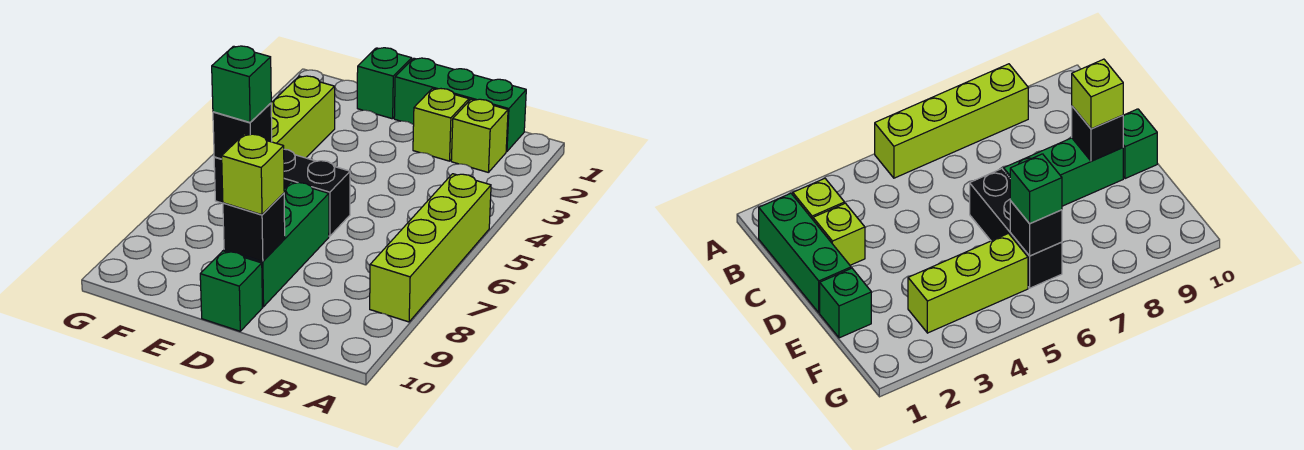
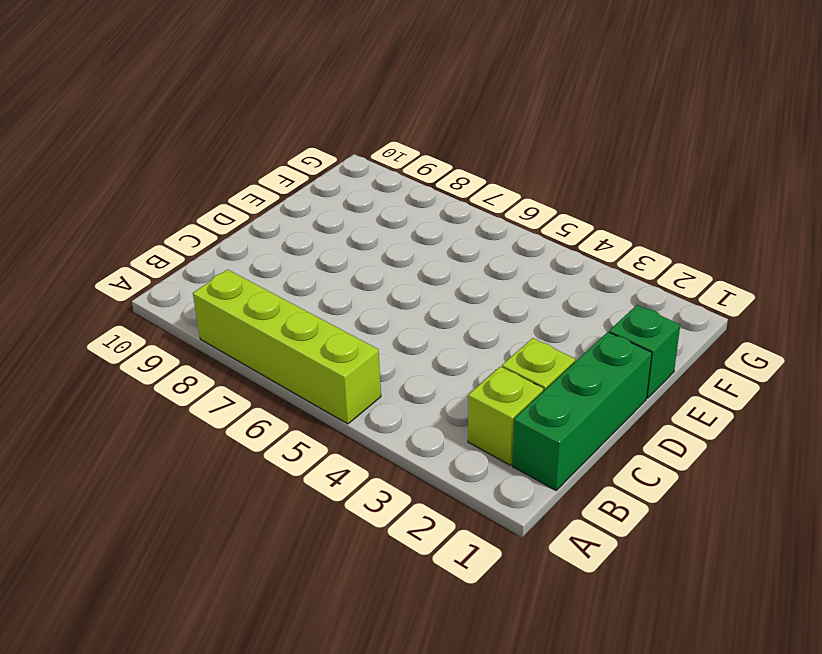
none -> black 1x3 brick [214,149,350,236]
none -> green 1x3 brick [224,182,329,307]
none -> green 1x1 brick [200,251,262,331]

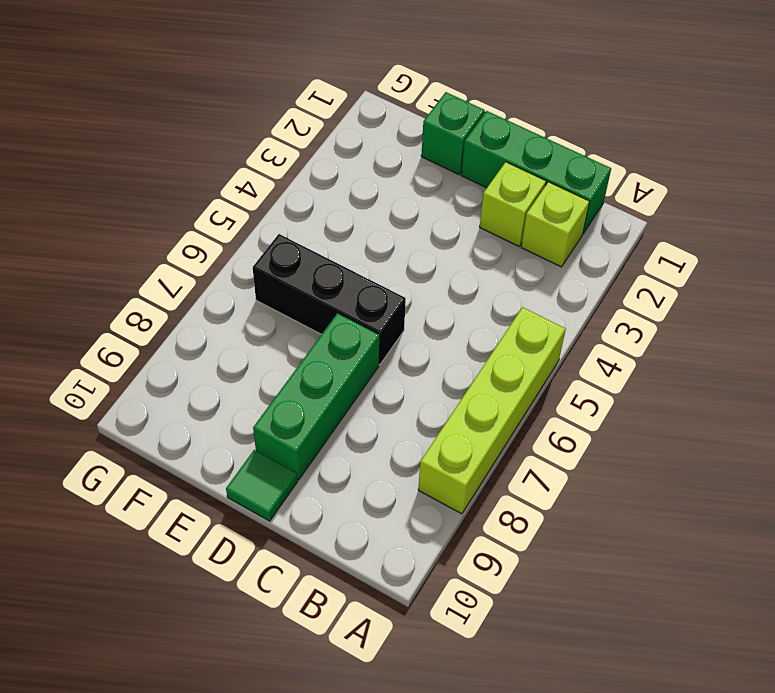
green 1x1 tile [226,450,297,521] -> green 1x1 brick [200,251,262,331]
none -> lime 1x3 brick [271,76,335,158]
none -> black 1x1 brick [223,193,285,261]
none -> black 1x1 brick [213,103,272,159]

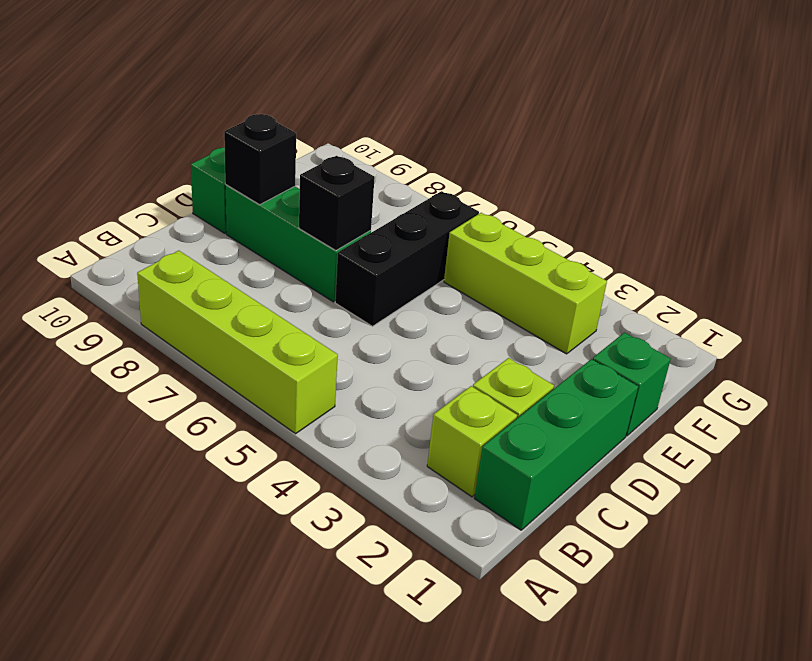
black 1x1 brick [299,156,375,251] -> black 1x1 brick moved to [213,103,272,159]
none -> lime 1x1 brick [222,134,284,215]
none -> green 1x1 brick [212,46,271,122]

